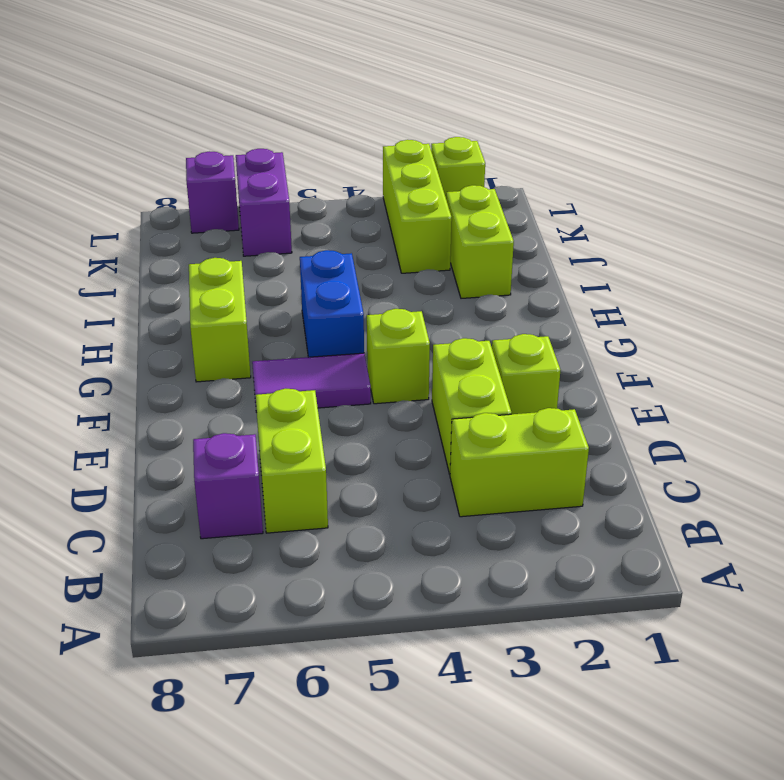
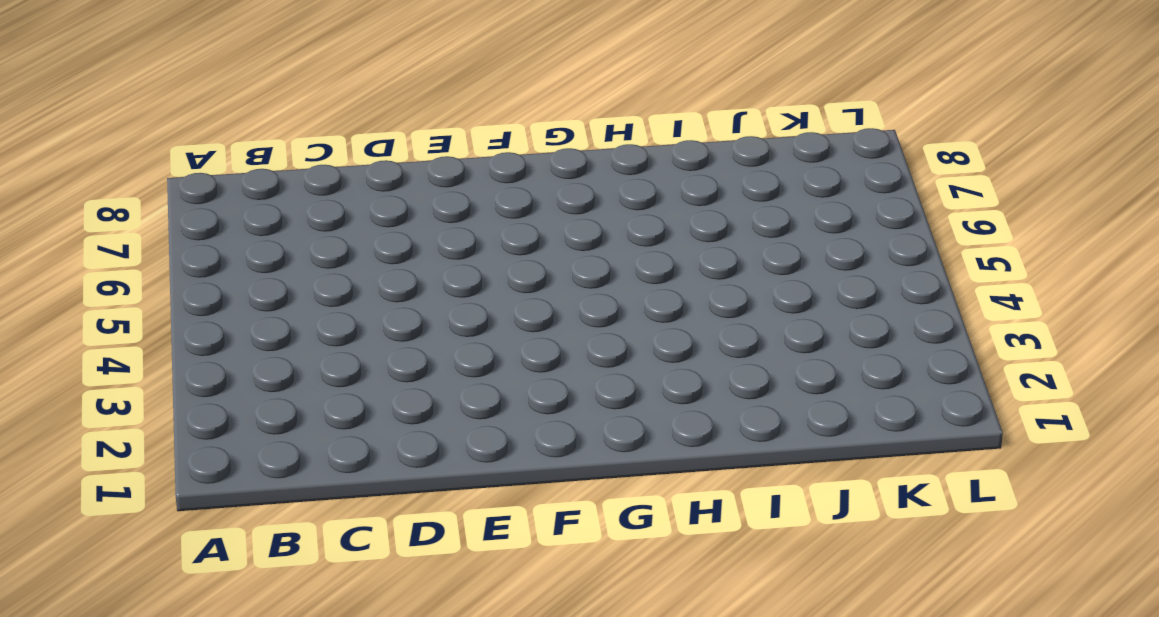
none -> lime 1x2 brick [450,408,589,517]
none -> lime 1x2 brick [256,389,328,533]
none -> purple 1x1 brick [193,433,263,539]

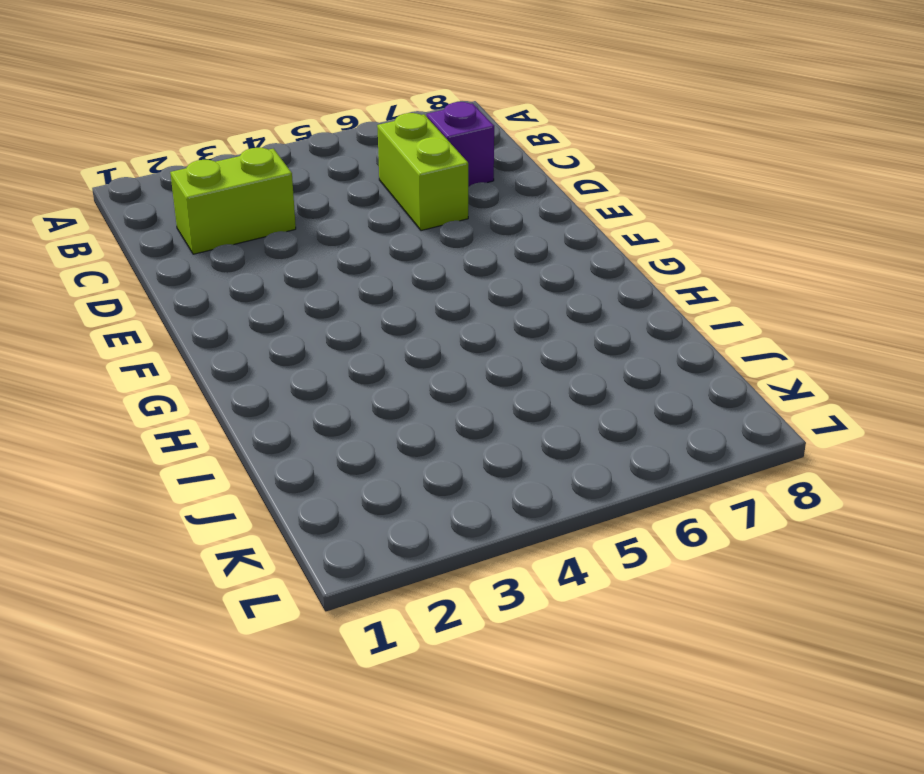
none -> lime 1x2 brick [432,338,512,474]
none -> lime 1x1 brick [492,334,560,414]
none -> lime 1x1 brick [367,309,430,404]

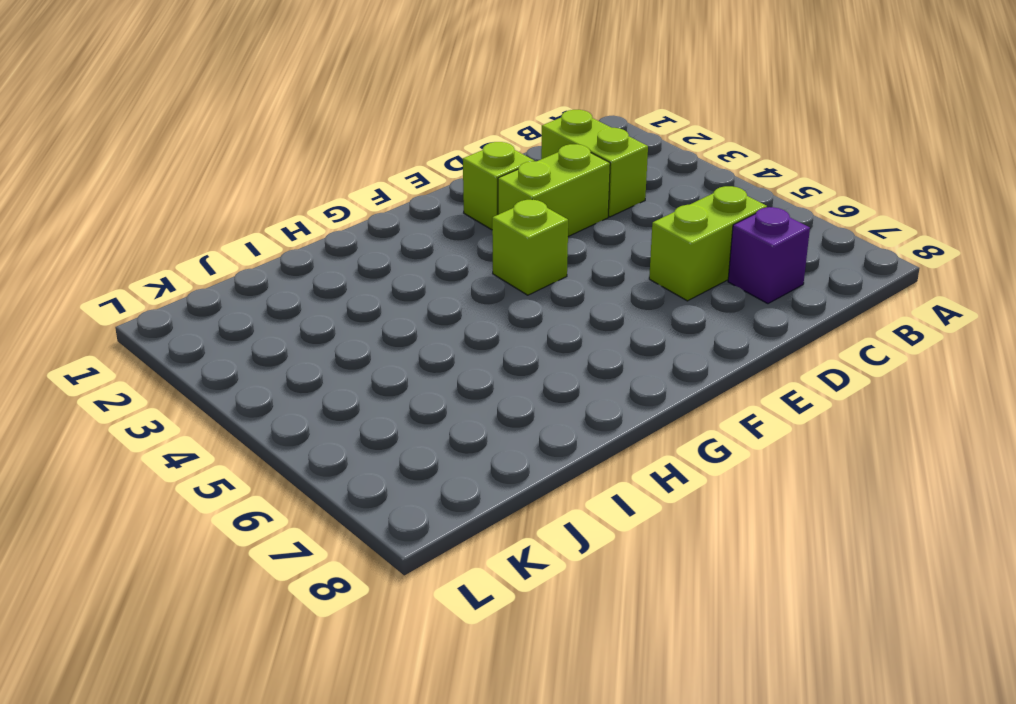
none -> purple 1x2 tile [252,353,371,412]
none -> blue 1x2 brick [300,250,364,357]
none -> lime 1x2 brick [189,258,251,382]

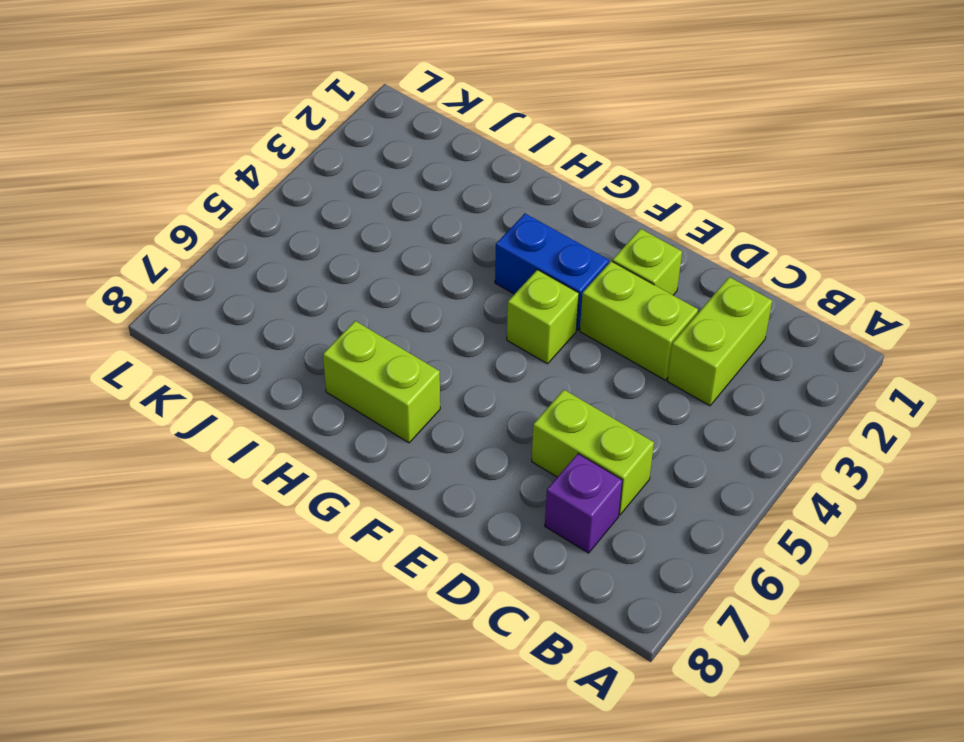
blue 1x2 brick [495,214,609,330] -> blue 1x2 brick moved to [300,250,364,357]
none -> purple 1x2 tile [252,353,371,412]
none -> lime 1x2 brick [446,185,514,298]
none -> lime 1x3 brick [383,140,452,273]

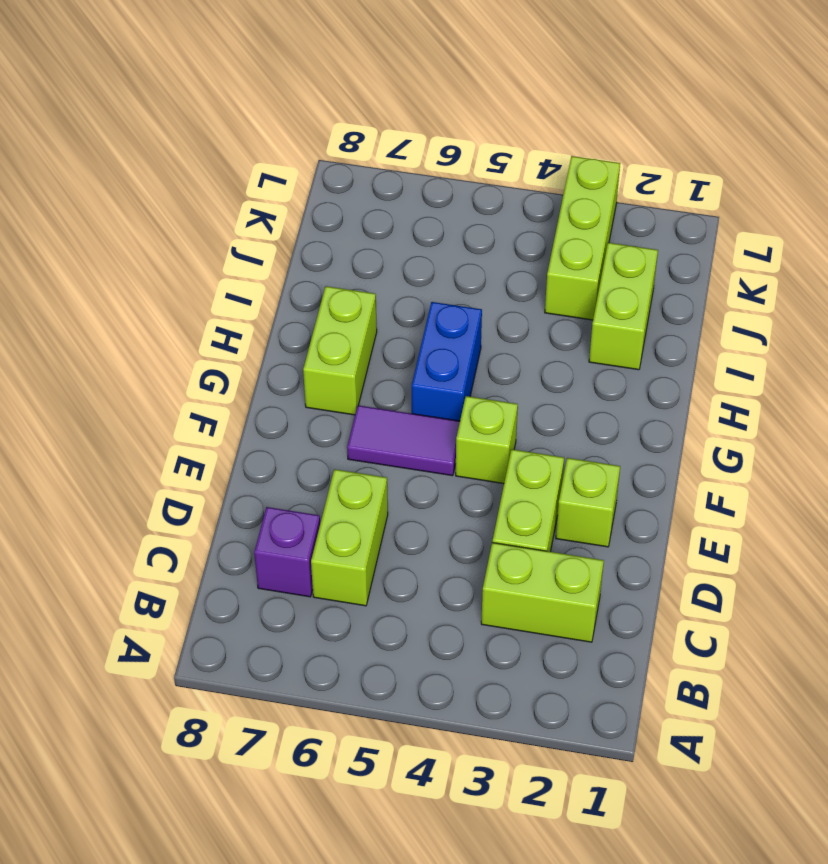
none -> purple 1x2 brick [236,149,292,256]
none -> lime 1x1 brick [431,137,485,197]
none -> purple 1x1 brick [186,151,239,233]

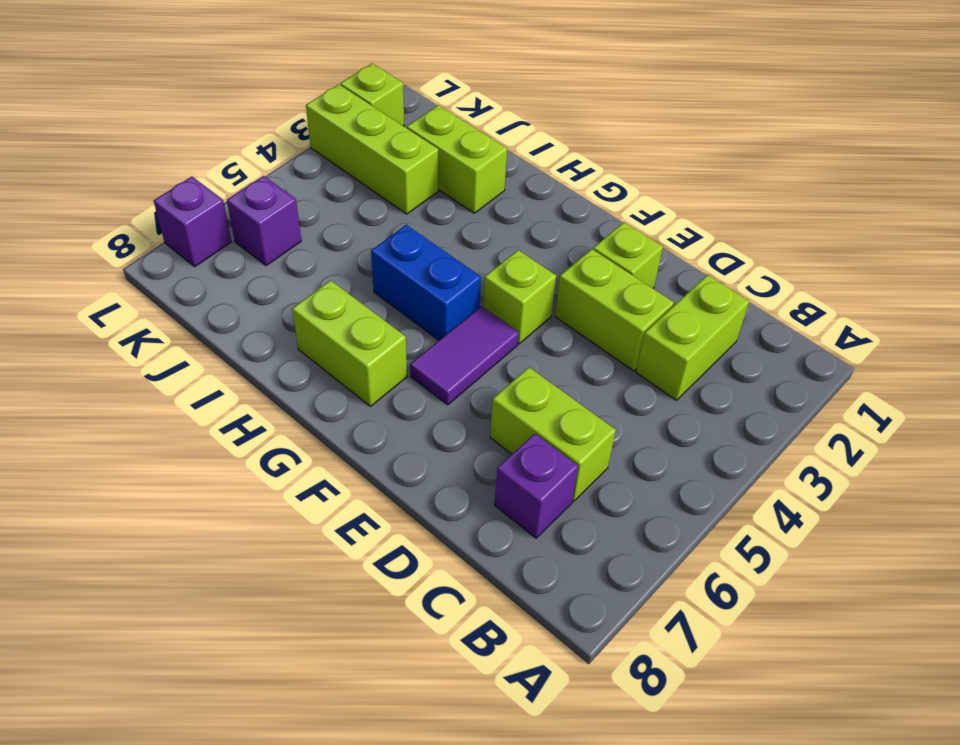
purple 1x1 brick [227,176,301,266] -> purple 1x2 brick [236,149,292,256]

